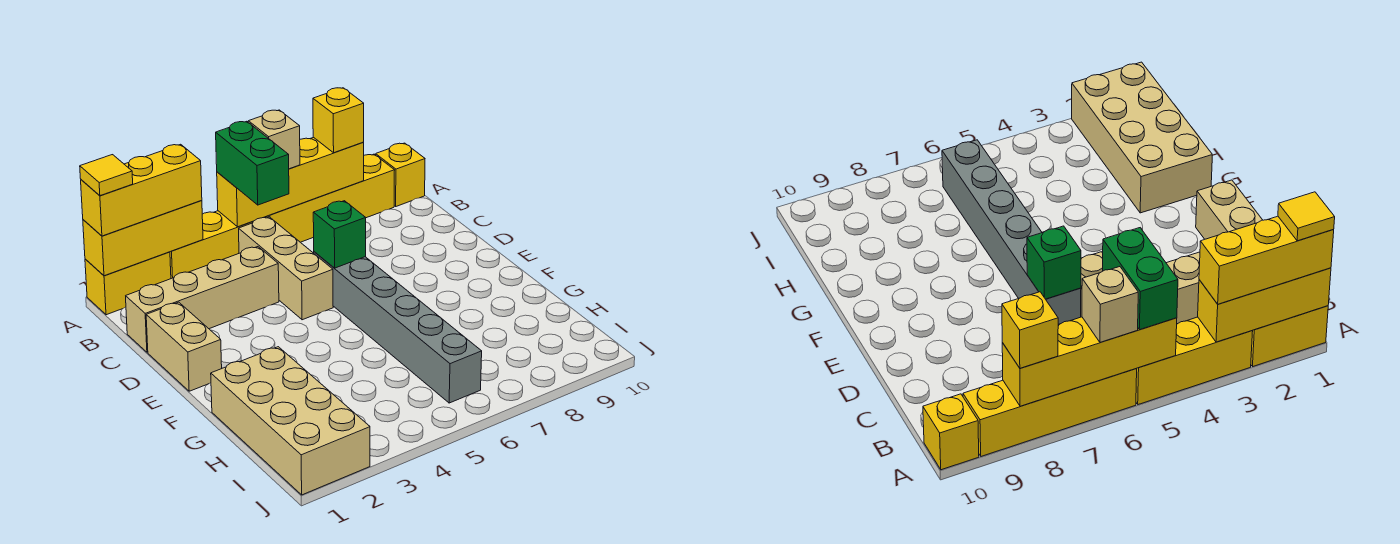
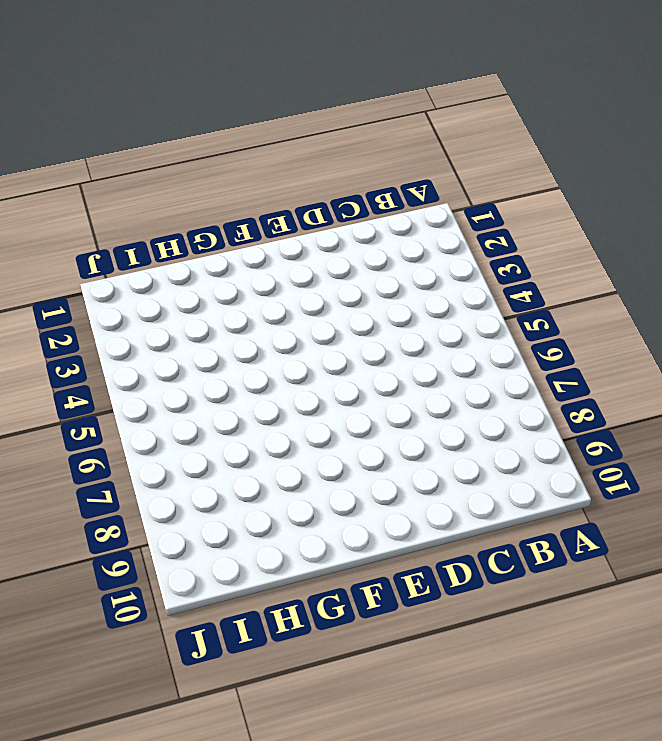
none -> yellow 1x2 brick [85,252,171,315]
none -> yellow 1x3 brick [170,211,268,279]
none -> yellow 1x4 brick [268,154,395,242]

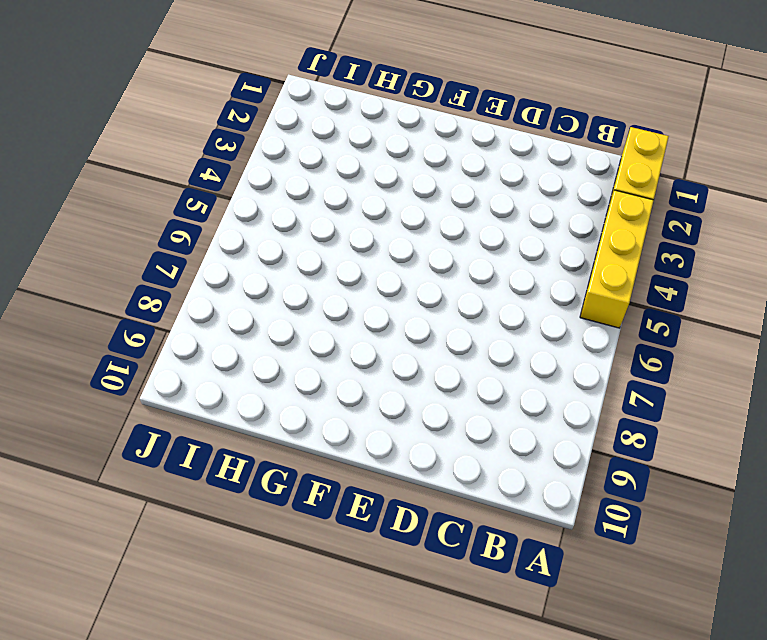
none -> yellow 1x4 brick [268,154,395,242]
none -> yellow 1x1 brick [376,143,425,206]
none -> tan 1x3 brick [239,217,333,320]

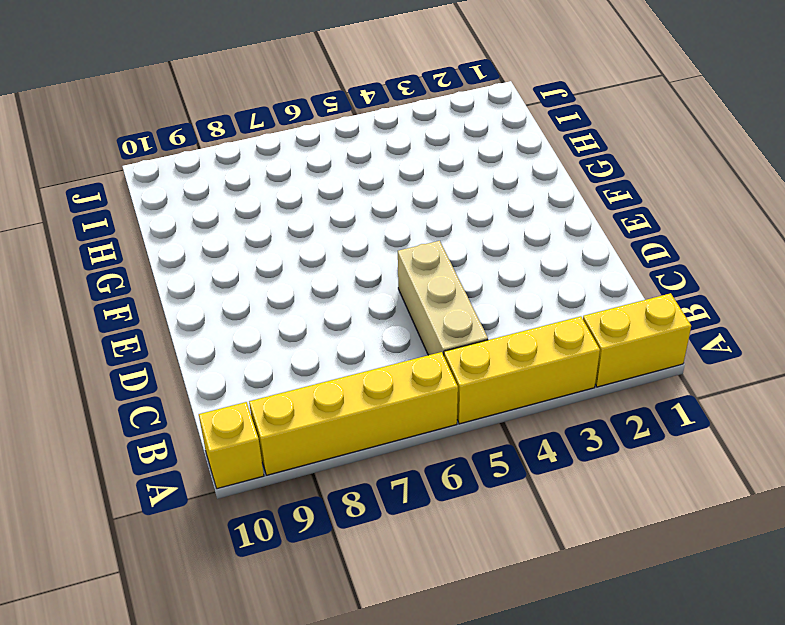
none -> tan 1x4 brick [126,247,279,352]
none -> tan 1x2 brick [146,302,222,391]
none -> grey 1x6 brick [314,252,482,403]

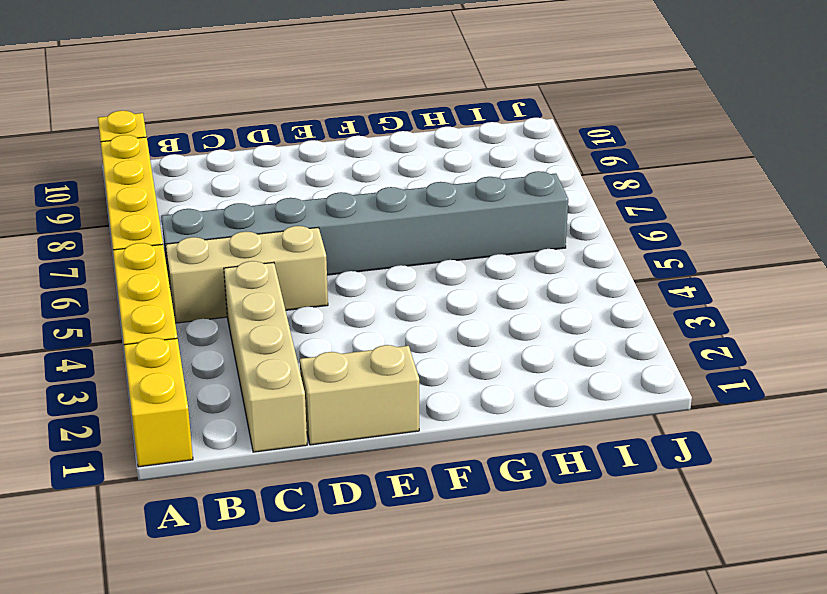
grey 1x8 brick [161,171,568,279] -> grey 1x6 brick [314,252,482,403]
none -> tan 2x4 brick [211,347,370,495]
none -> yellow 1x3 brick [83,201,203,276]
none -> yellow 1x4 brick [217,137,364,227]

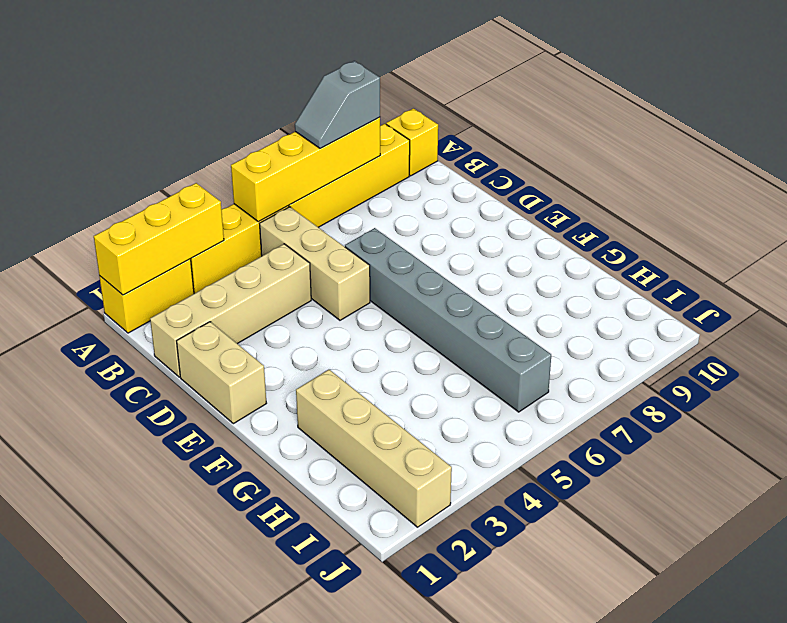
grey 1x2 slope [295,61,380,148] -> yellow 1x1 brick [313,88,364,153]
tan 1x4 brick [296,370,452,527] -> tan 2x4 brick [211,347,370,495]
none -> green 1x1 brick [313,201,366,268]
none -> yellow 1x3 brick [81,144,202,236]
none -> green 1x2 brick [216,121,289,205]

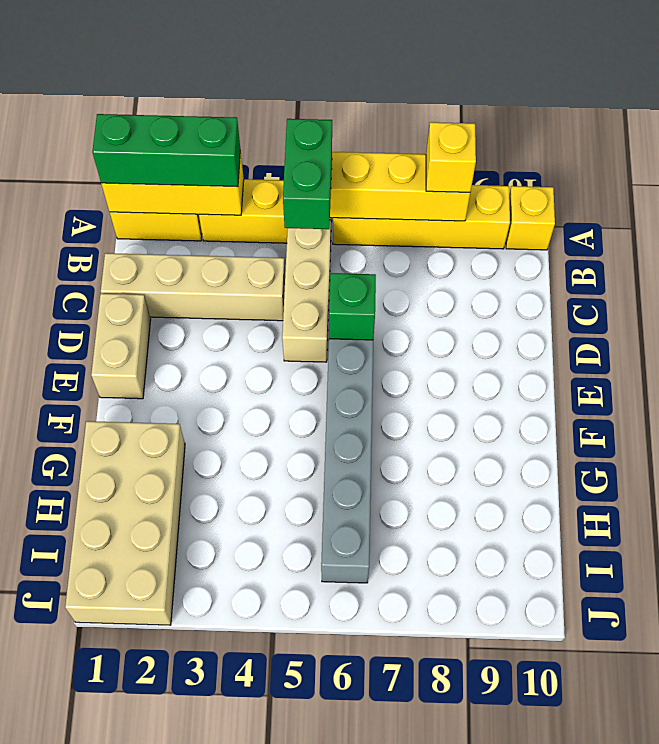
green 1x3 brick [92,114,240,187] -> yellow 1x3 brick [81,144,202,236]
none -> tan 1x1 brick [248,110,300,169]
none -> yellow 1x1 tile [80,155,133,196]

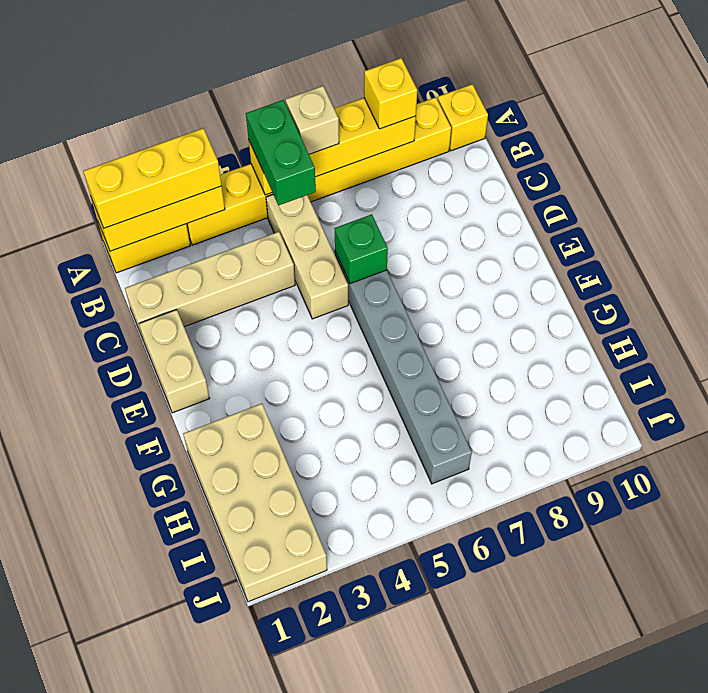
none -> yellow 1x1 tile [80,155,133,196]

